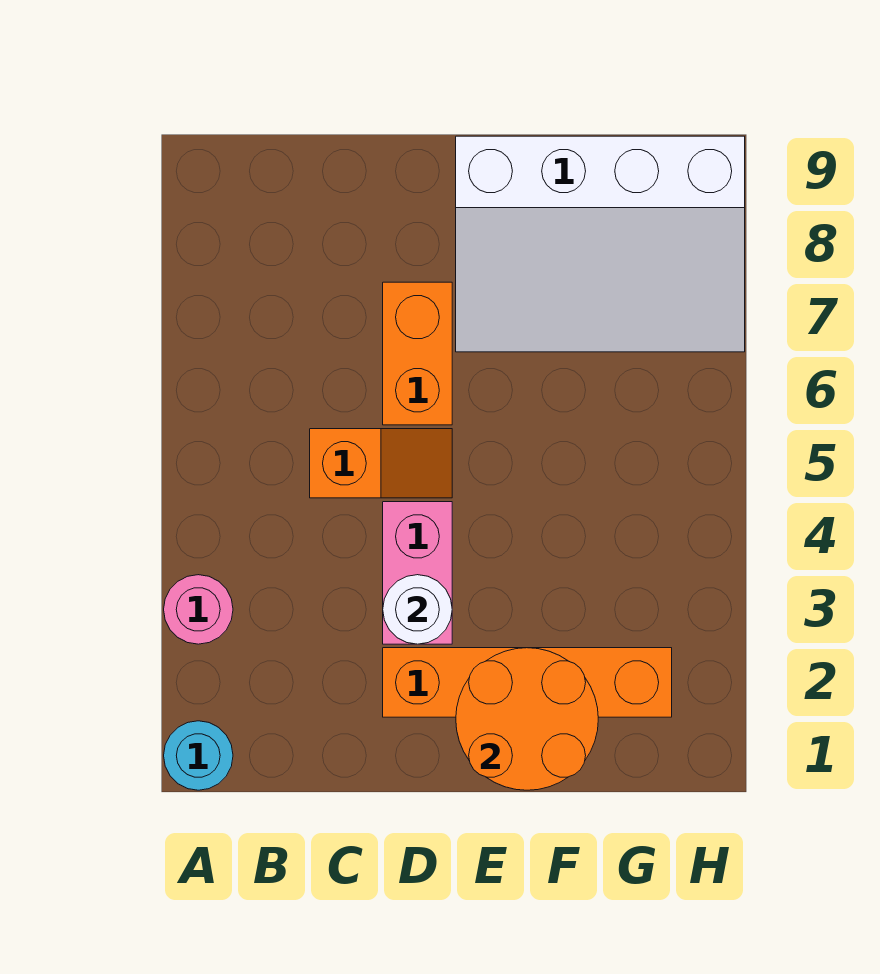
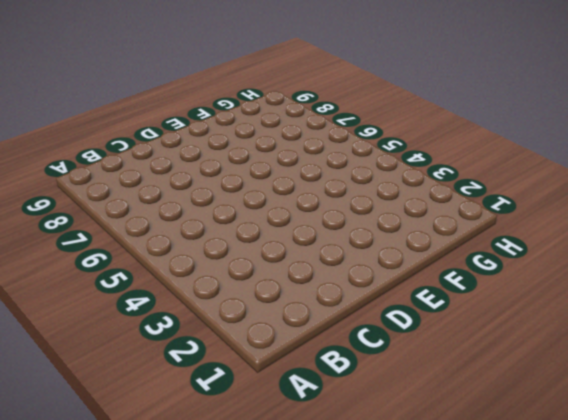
none -> cyan 1x1 round brick [164,721,233,790]
none -> pink 1x1 round brick [164,575,233,644]

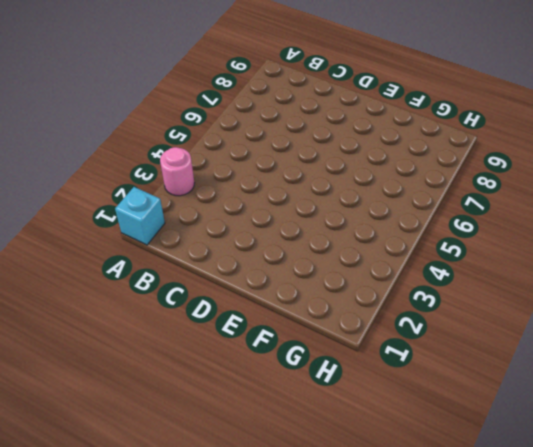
cyan 1x1 brick [115,187,165,245] -> cyan 1x1 round brick [164,721,233,790]
none -> orange 1x2 slope [310,429,452,498]
none -> orange 1x4 brick [383,648,672,717]

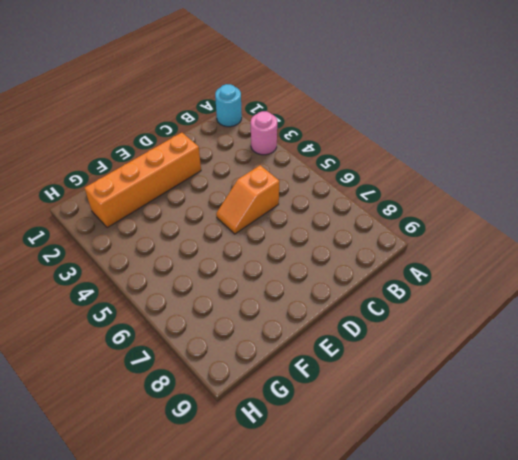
none -> pink 1x2 brick [383,502,452,644]
none -> orange 1x2 brick [383,282,452,425]

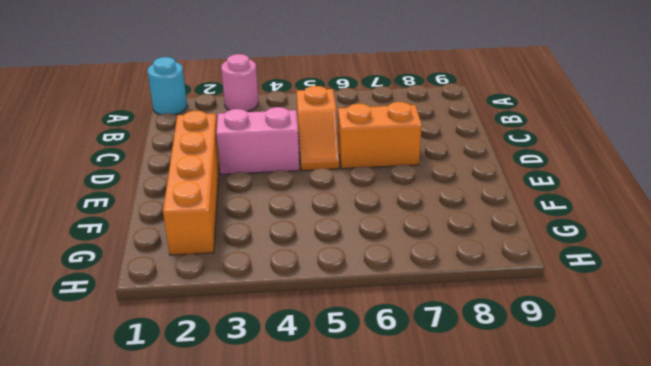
none -> white 3x4 slope [456,136,745,352]
none -> white 1x1 round brick [383,575,452,644]

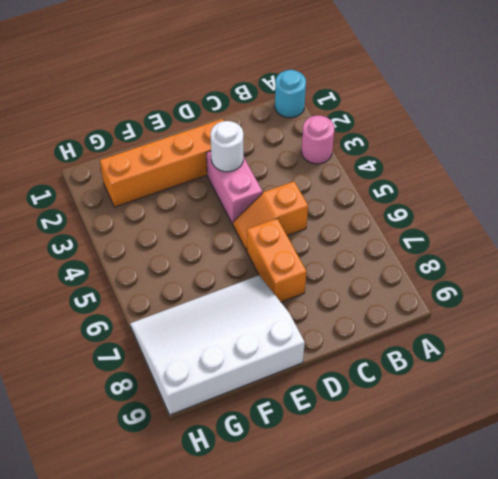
none -> orange 2x2 round brick [456,648,598,790]

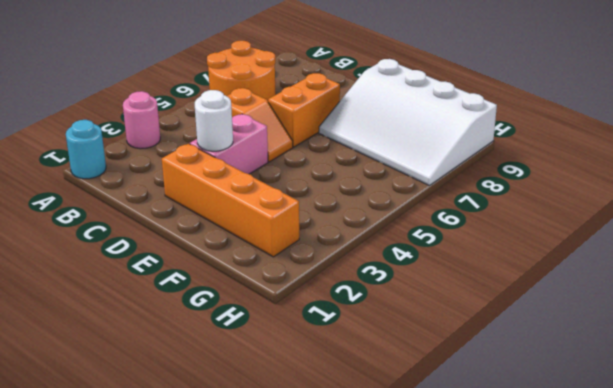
orange 2x2 round brick [207,41,276,101] -> orange 2x2 round brick moved to [456,648,598,790]

